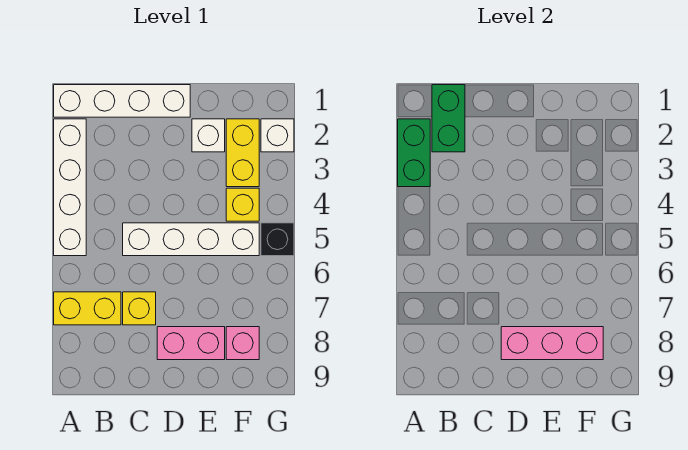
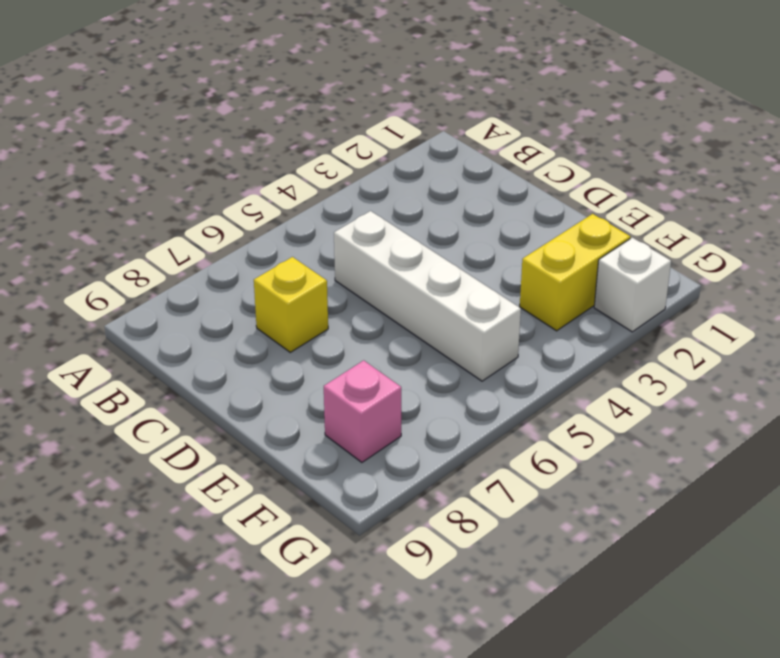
none -> white 1x4 brick [54,85,190,117]
none -> white 1x4 brick [54,119,86,256]
none -> yellow 1x2 brick [54,292,121,325]

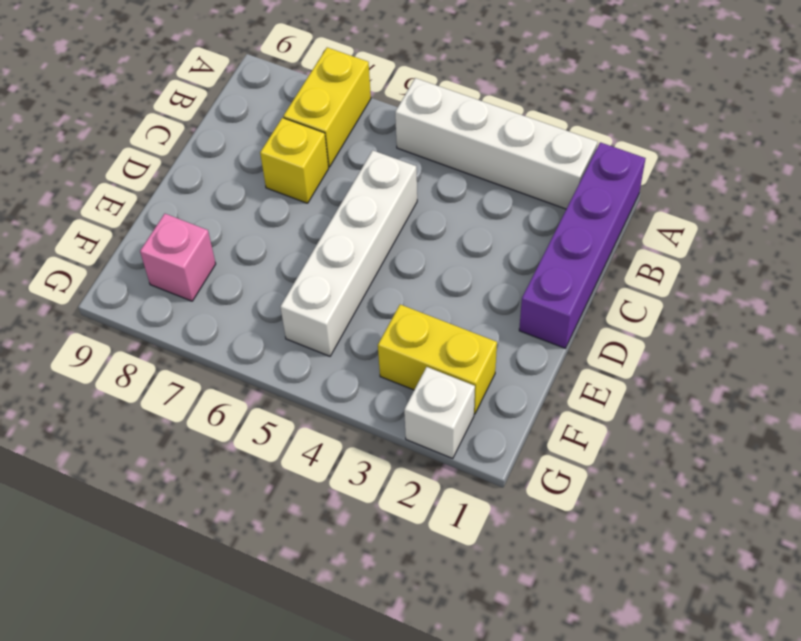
purple 1x4 brick [519,142,646,348] -> white 1x4 brick [54,85,190,117]
none -> pink 1x2 brick [157,327,225,360]
none -> white 1x1 brick [192,119,225,152]
none -> yellow 1x1 brick [226,188,259,221]

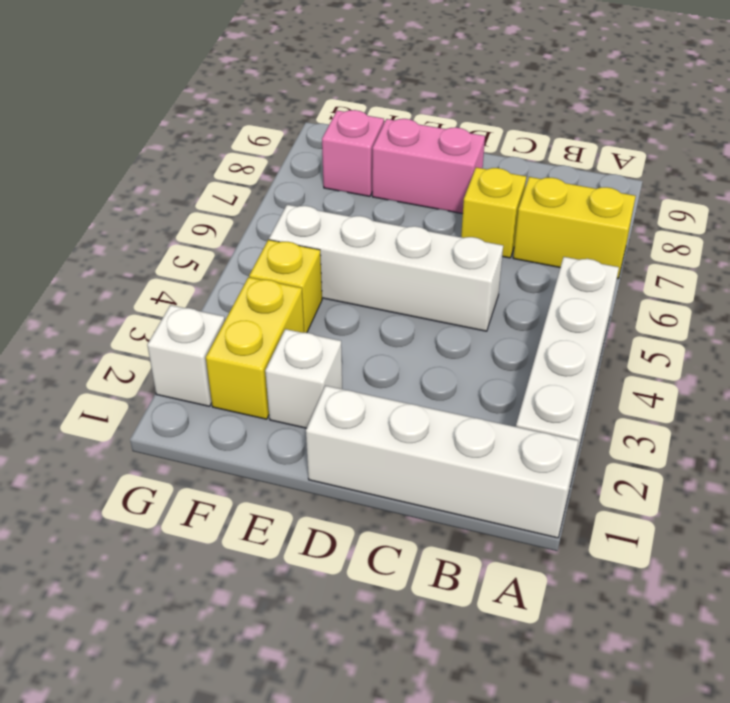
none -> black 1x1 brick [261,223,294,256]
none -> green 1x2 brick [398,119,430,187]
none -> green 1x2 brick [432,85,465,152]

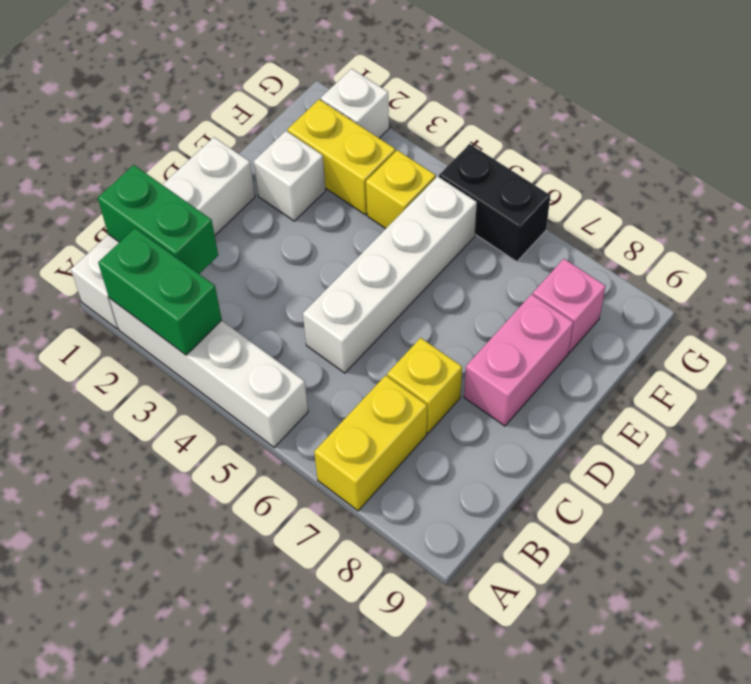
black 1x2 brick [439,144,550,262] -> black 1x1 brick [261,223,294,256]
none -> pink 1x3 brick [501,327,603,360]

